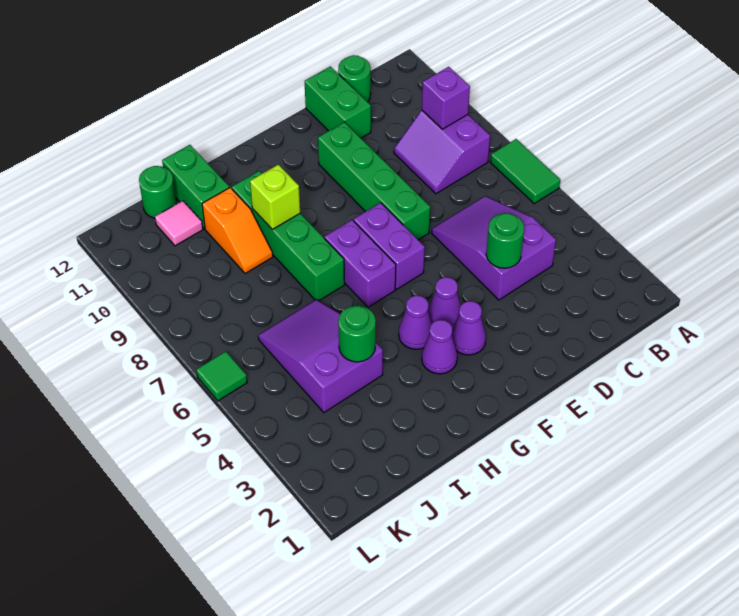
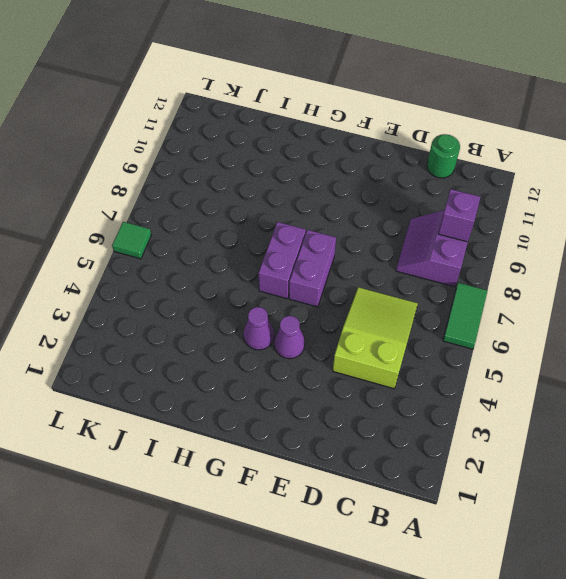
lime 2x3 slope [333,287,418,389] -> purple 2x3 slope [432,196,556,300]
none -> green 1x2 brick [305,66,371,138]
none -> green 1x4 brick [318,122,430,240]
none -> purple 1x1 cone [452,301,486,355]

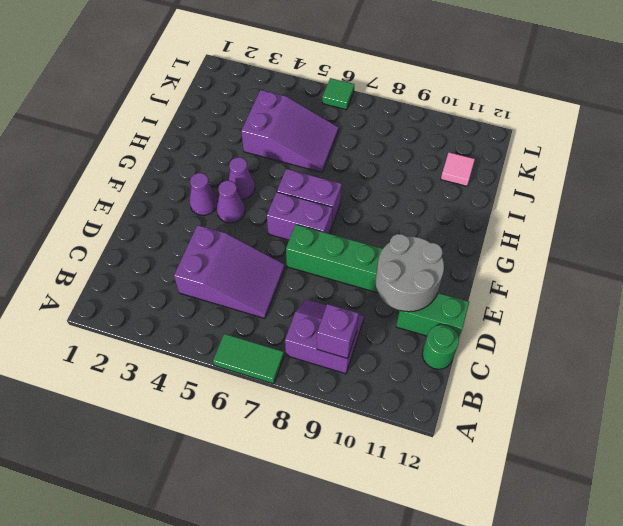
grey 2x2 round brick [376,234,444,312] -> none
none -> purple 1x1 cone [422,320,457,374]
none -> green 1x4 brick [232,171,345,301]
none -> orange 1x2 slope [202,188,273,274]

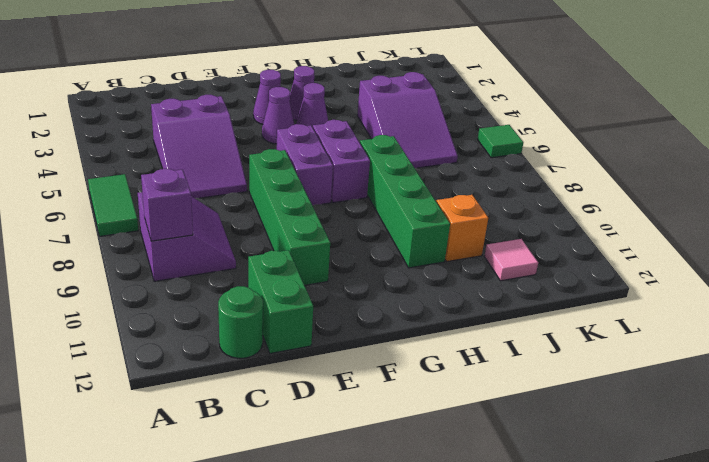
none -> green 1x2 brick [162,145,229,229]
none -> green 1x1 round brick [139,166,176,218]
none -> green 1x1 round brick [486,213,524,268]

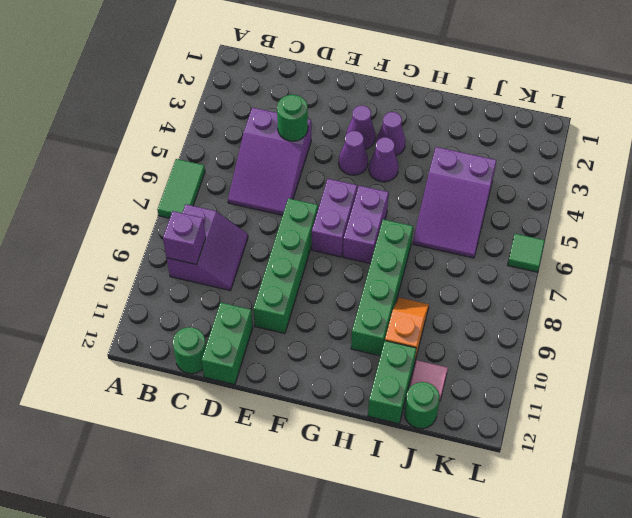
none -> lime 1x1 brick [250,164,300,229]
none -> green 1x1 round brick [338,305,376,362]

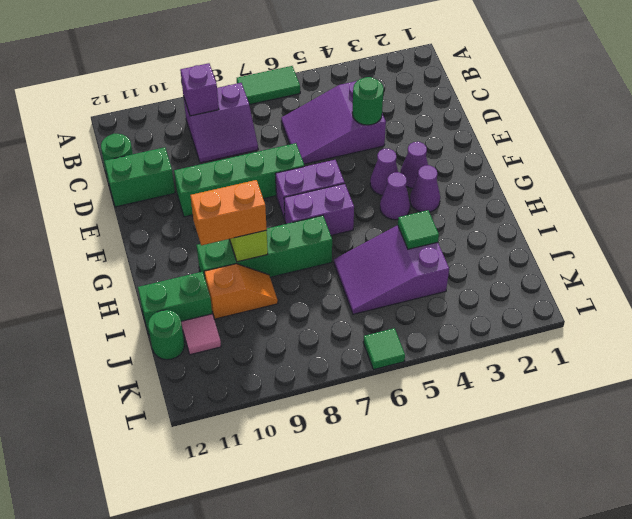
orange 1x2 brick [190,180,267,245] -> none
green 1x1 tile [398,210,439,249] -> green 1x1 round brick [338,305,376,362]

